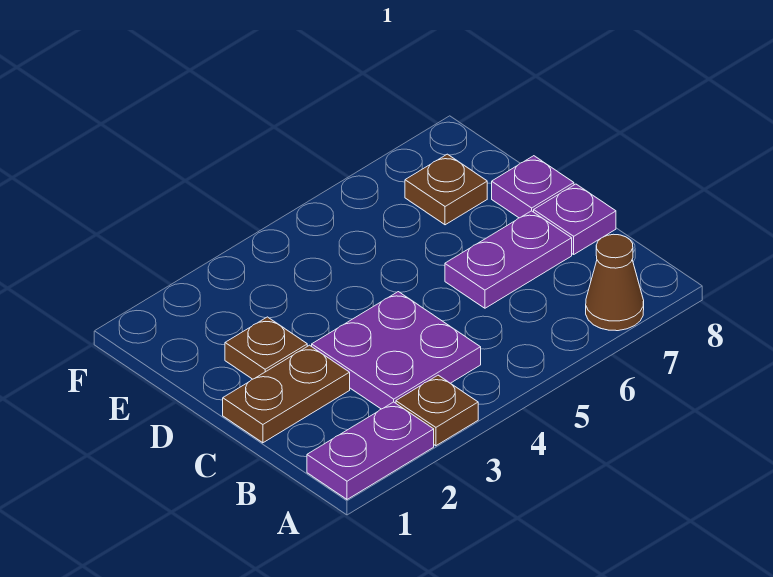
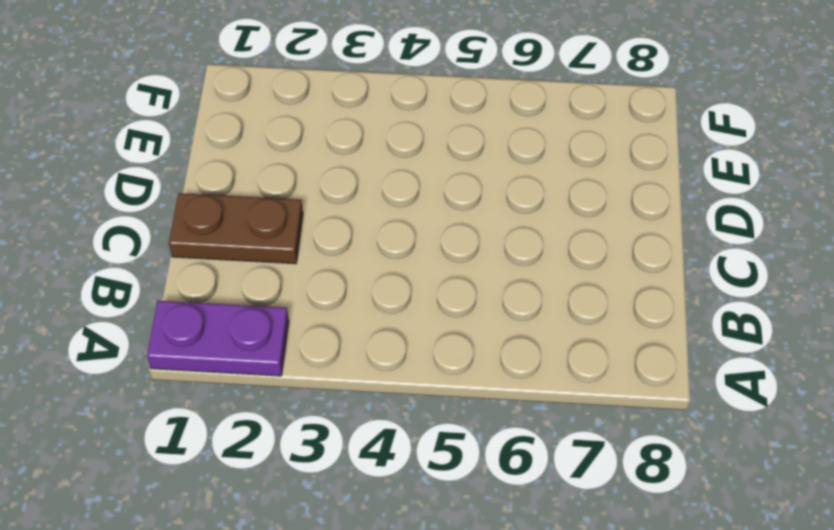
none -> brown 1x1 plate [396,375,478,446]
none -> brown 1x1 cone [586,234,644,331]

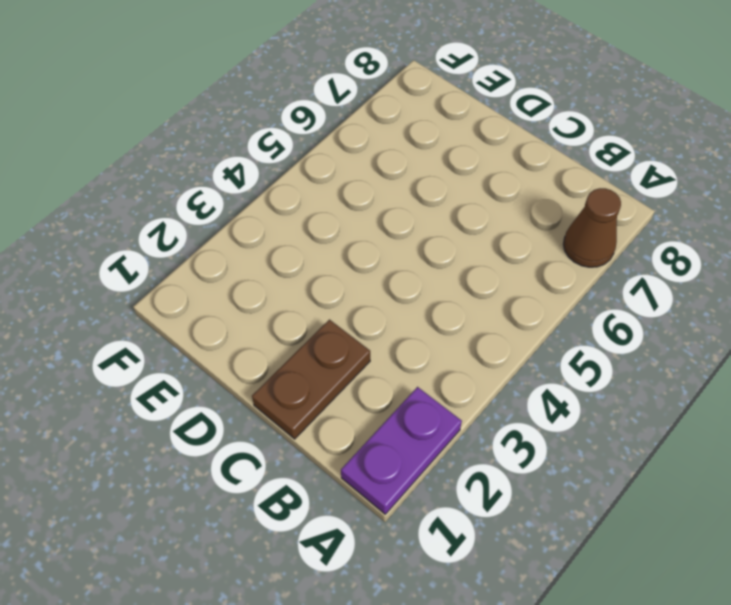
none -> brown 1x1 plate [396,375,478,446]
none -> purple 2x2 plate [312,292,481,409]

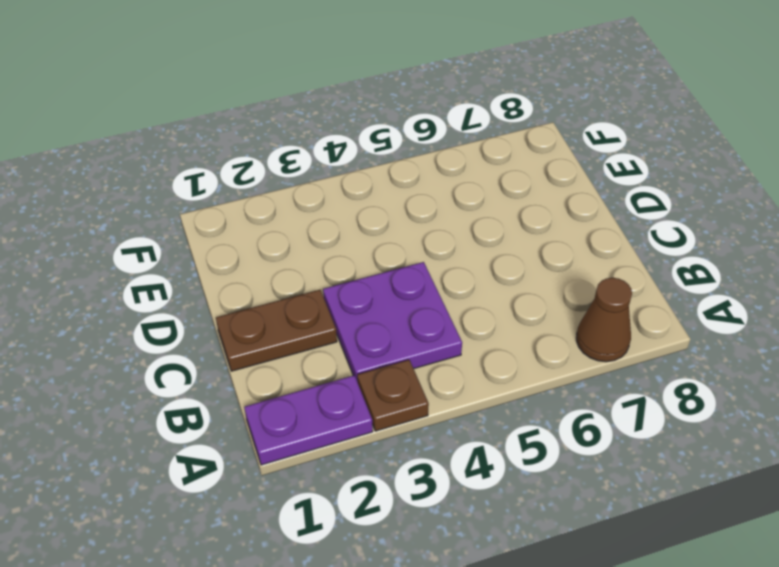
none -> purple 1x2 plate [445,211,572,308]
none -> purple 1x1 plate [534,184,616,254]

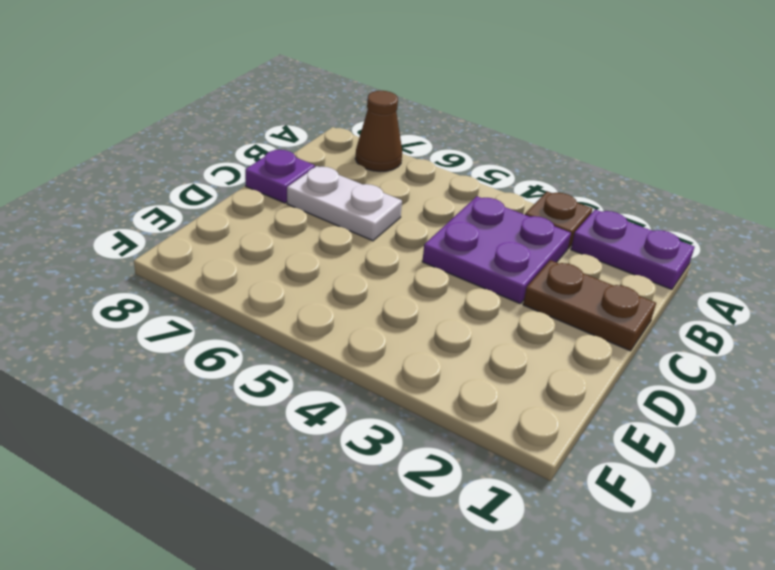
white 1x2 plate [287,166,402,241] -> purple 1x2 plate [445,211,572,308]
none -> brown 1x1 plate [225,317,307,379]
none -> purple 1x1 plate [492,156,574,218]

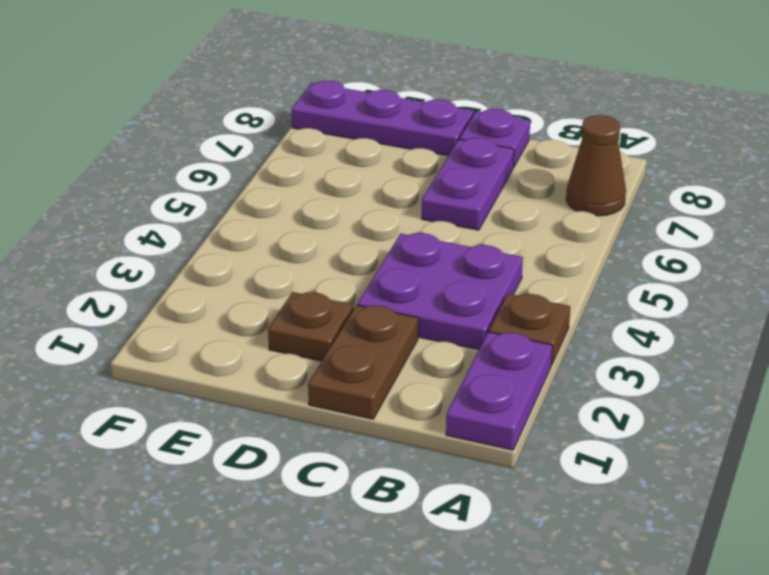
purple 1x3 plate [292,81,474,156] -> purple 1x1 plate [492,156,574,218]
none -> brown 1x1 plate [405,154,487,225]

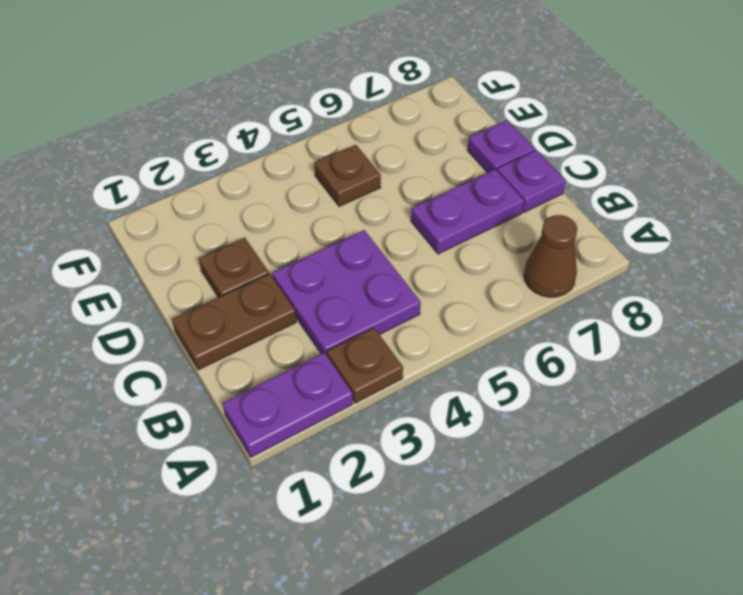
brown 1x1 plate [314,145,381,206] -> brown 1x1 plate moved to [405,154,487,225]

